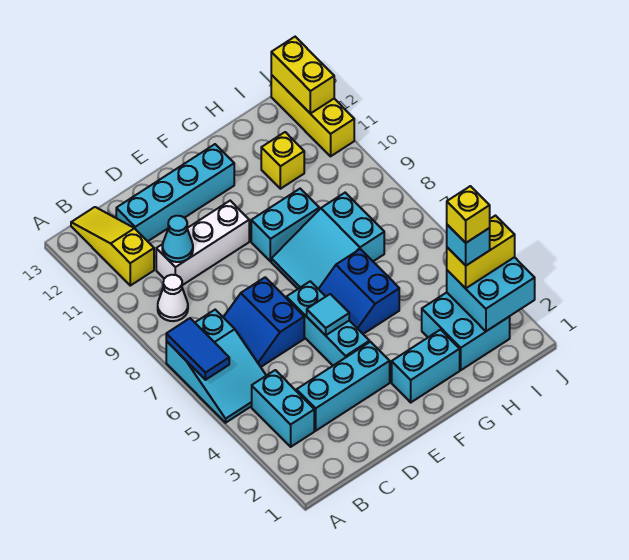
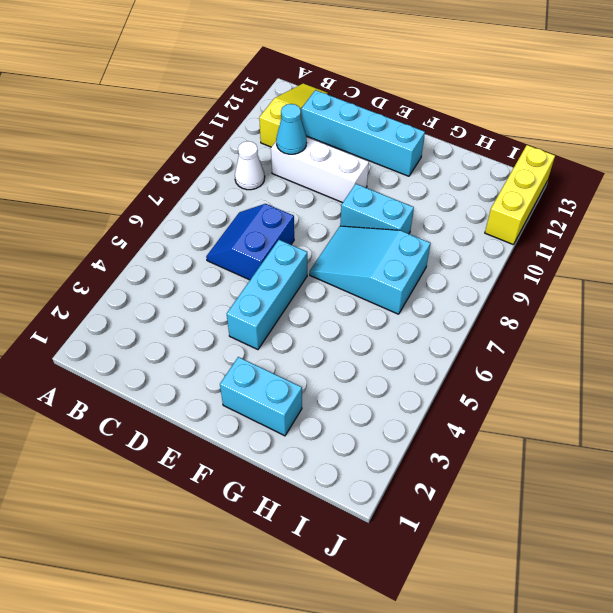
none -> cyan 2x3 slope [166,310,266,423]
none -> cyan 1x2 brick [252,370,314,447]
none -> cyan 1x3 brick [297,342,390,431]

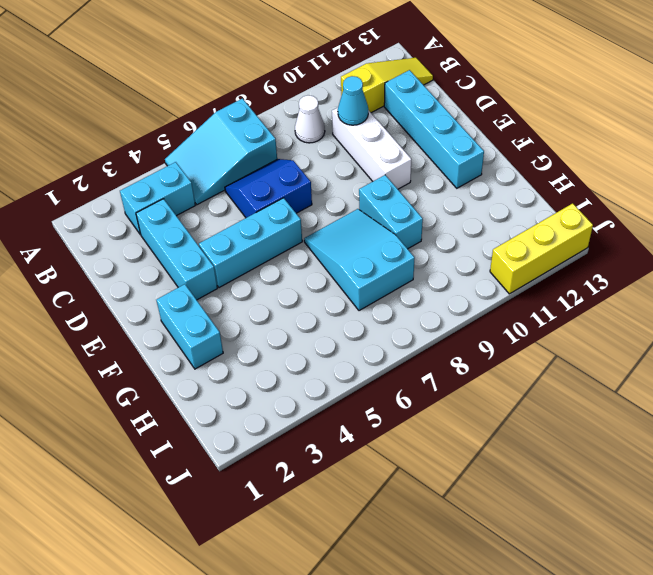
none -> blue 2x2 slope [319,249,399,334]
none -> cyan 2x2 brick [422,293,510,370]
none -> yellow 1x1 brick [261,132,304,189]

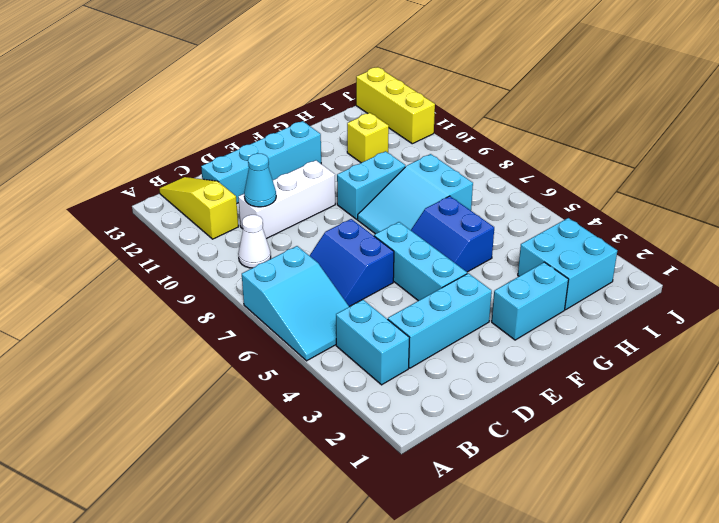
none -> blue 1x2 tile [166,318,229,380]
none -> cyan 1x1 tile [307,294,349,336]
none -> cyan 2x2 brick [447,257,535,331]

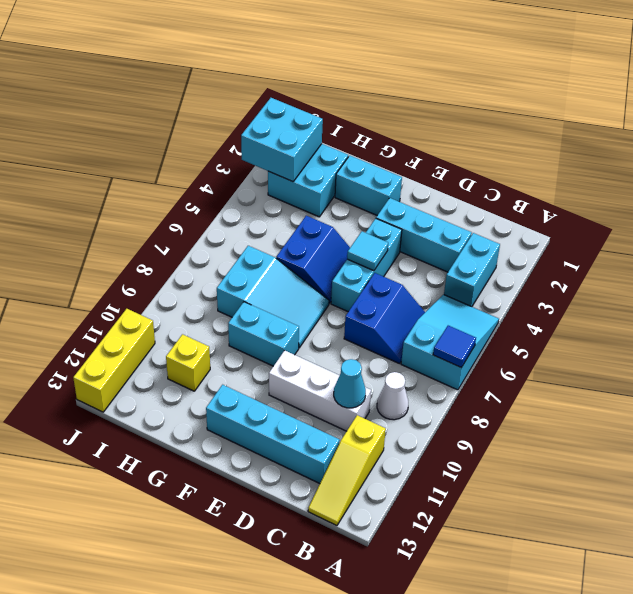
blue 1x1 tile [433,326,476,368] -> blue 1x2 tile [166,318,229,380]
none -> yellow 1x2 brick [271,37,334,113]
none -> yellow 1x2 brick [447,216,515,288]
none -> cyan 1x1 brick [447,225,490,266]

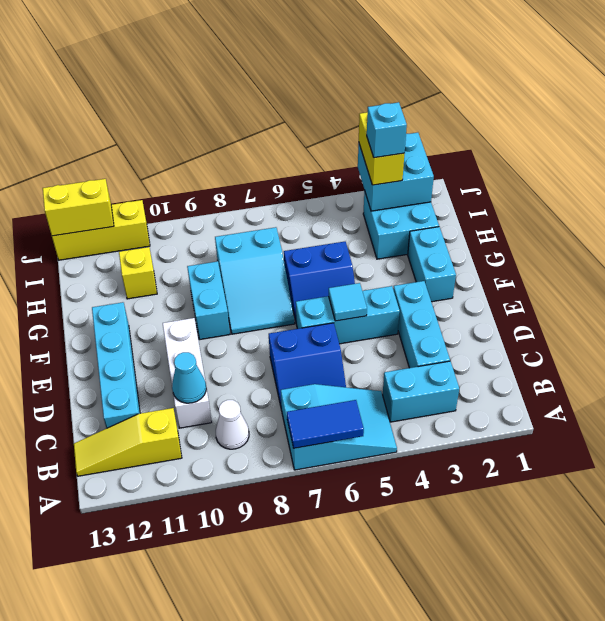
none -> yellow 1x1 brick [447,186,490,243]

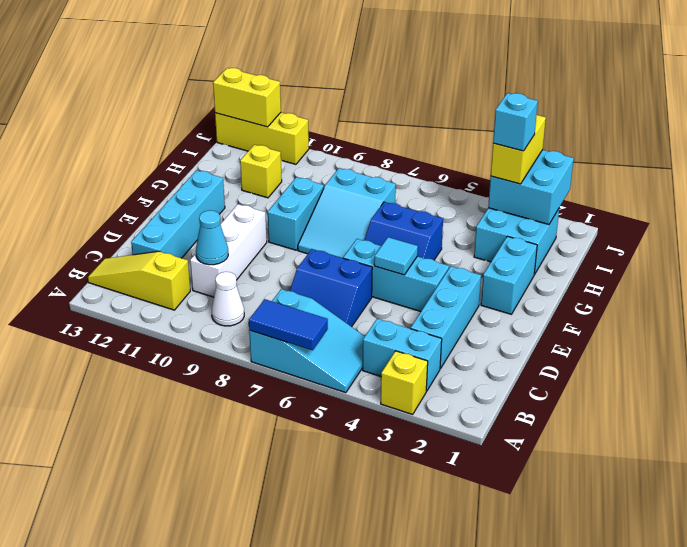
yellow 1x1 brick [381,351,428,414] -> yellow 1x1 brick moved to [447,186,490,243]

